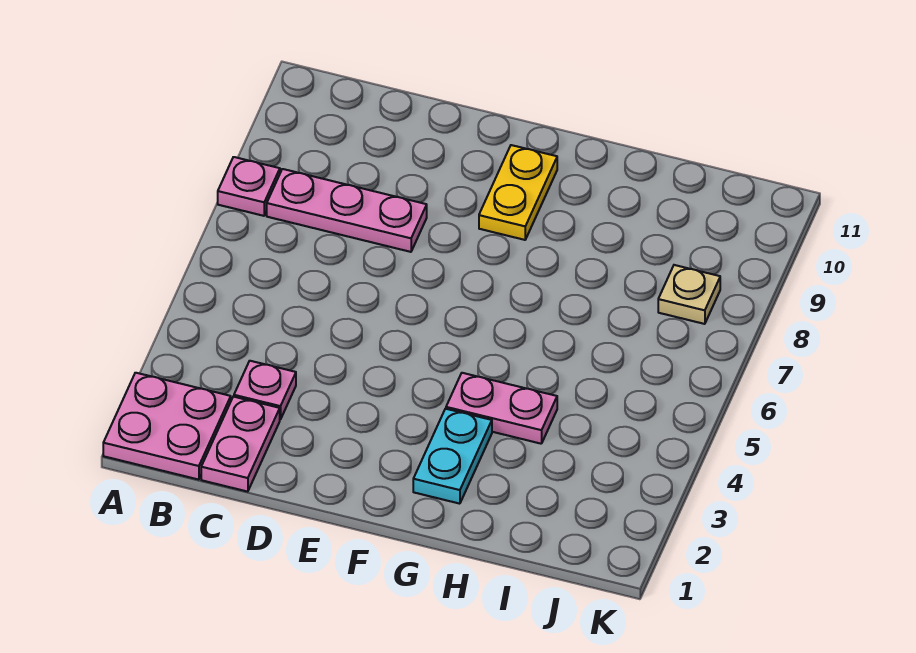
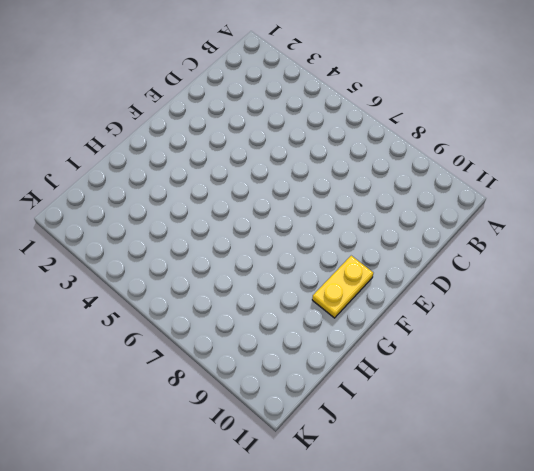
yellow 1x2 plate [312,256,373,318] -> yellow 1x2 plate turned to [479,145,557,240]
none -> pink 2x2 plate [103,373,231,480]
none -> pink 1x1 plate [218,157,280,216]

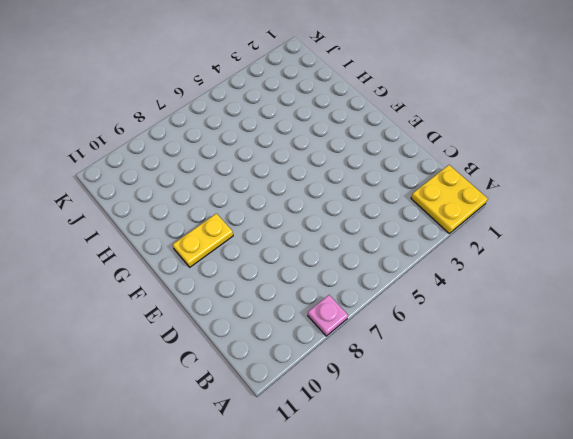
yellow 2x2 plate [411,165,488,233] -> pink 2x2 plate [103,373,231,480]
none -> pink 1x3 plate [267,169,427,252]
none -> pink 1x2 plate [201,397,280,492]

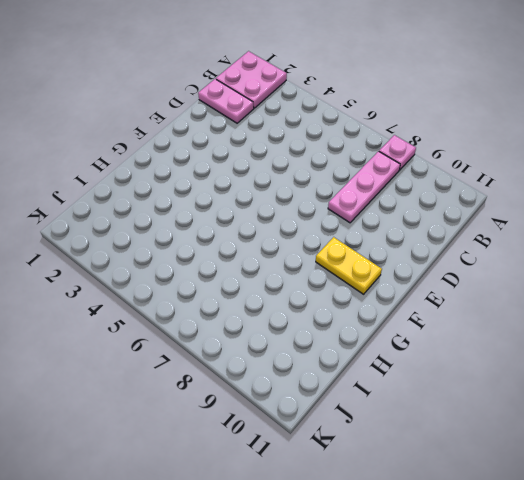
none -> pink 1x1 plate [234,361,296,419]
none -> cyan 1x2 plate [413,409,492,504]

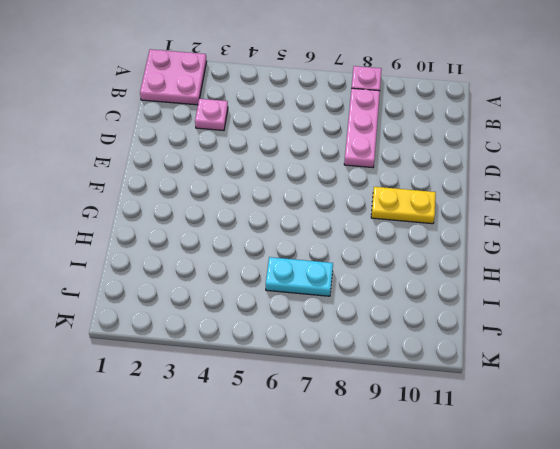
cyan 1x2 plate [266,257,333,296] -> cyan 1x2 plate moved to [413,409,492,504]
none -> pink 1x2 plate [201,397,280,492]
none -> pink 1x2 plate [446,373,557,444]

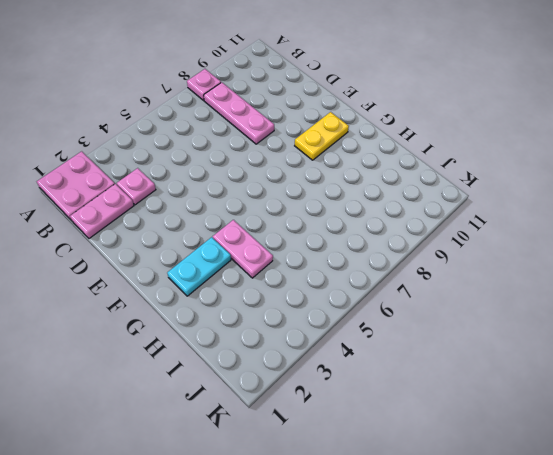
none -> tan 1x1 plate [658,265,720,324]

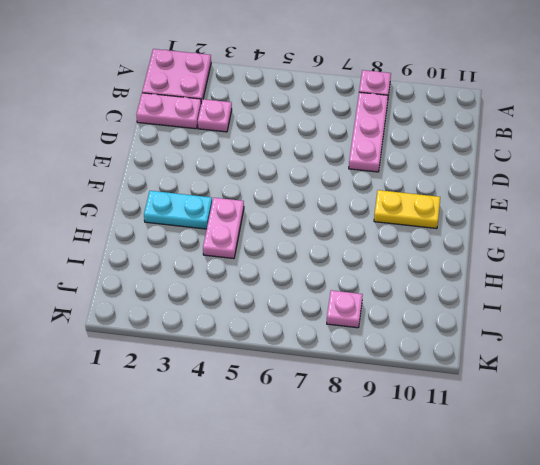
pink 1x1 plate [327,290,363,328] -> tan 1x1 plate [658,265,720,324]

